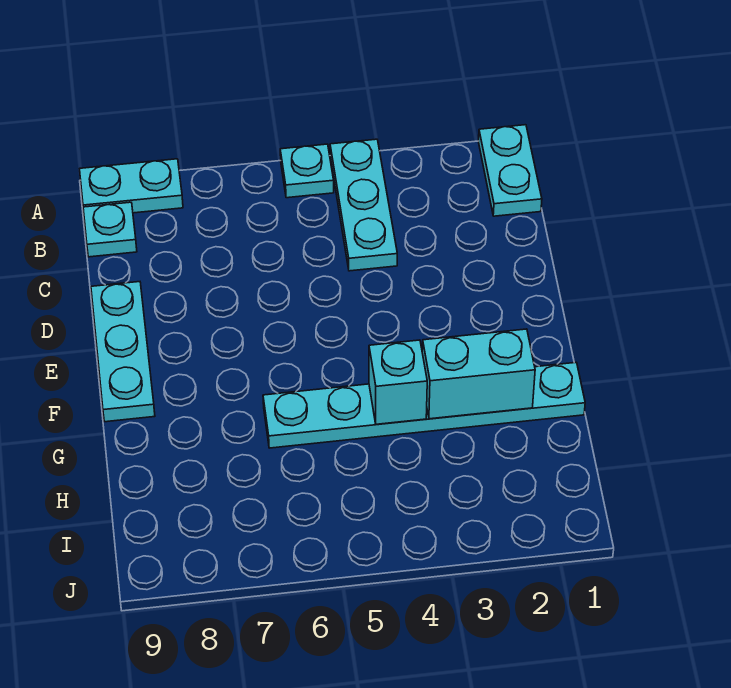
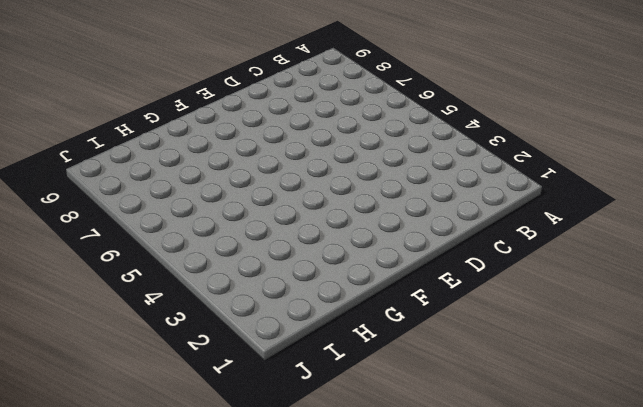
none -> cyan 1x2 plate [479,125,542,216]
none -> cyan 1x3 plate [330,139,397,271]

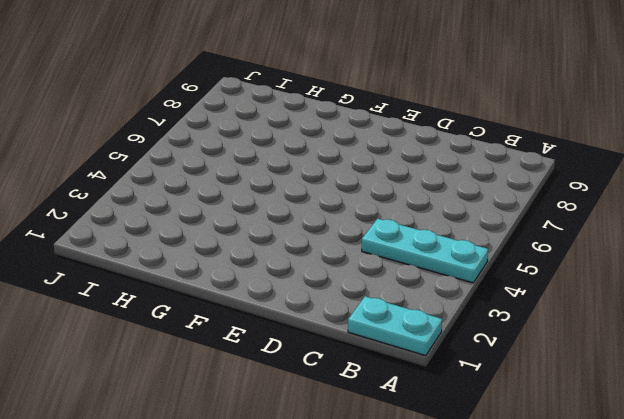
none -> cyan 1x1 plate [280,144,334,198]
none -> cyan 1x2 plate [80,159,183,213]

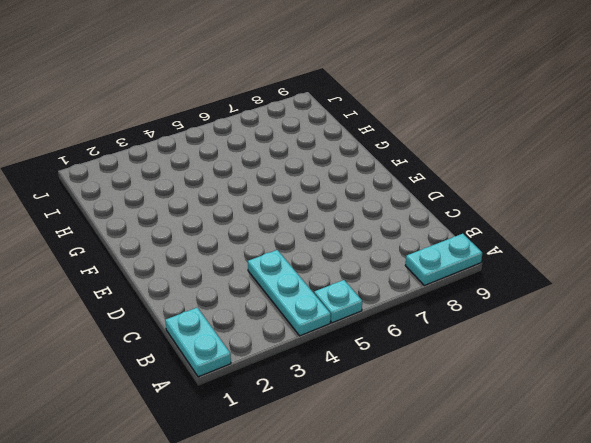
none -> cyan 1x1 plate [83,202,137,257]
none -> cyan 1x3 plate [91,282,155,422]

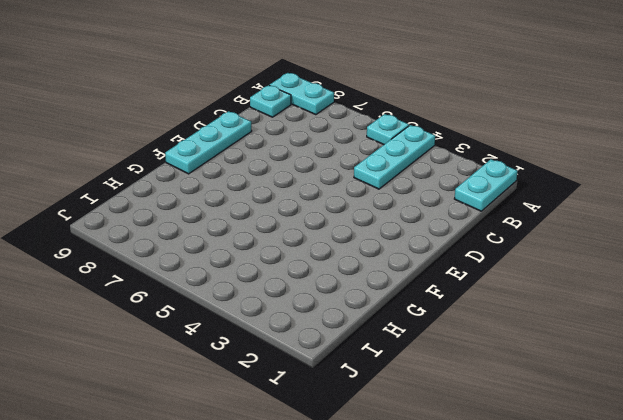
none -> cyan 1x6 plate [263,363,585,448]
none -> cyan 1x2 brick [422,329,535,419]

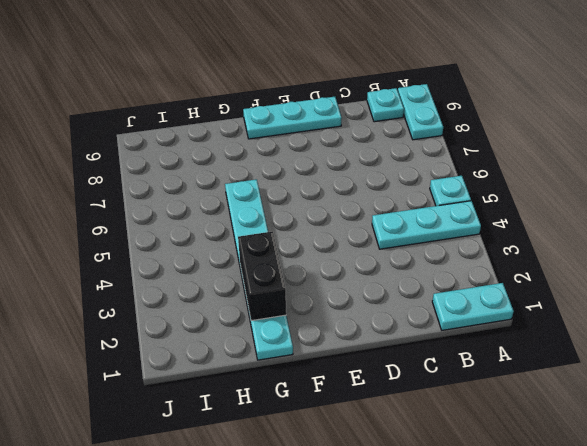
black 1x2 brick [238,231,286,321] -> cyan 1x2 brick [422,329,535,419]
none -> cyan 1x1 brick [369,340,427,424]

